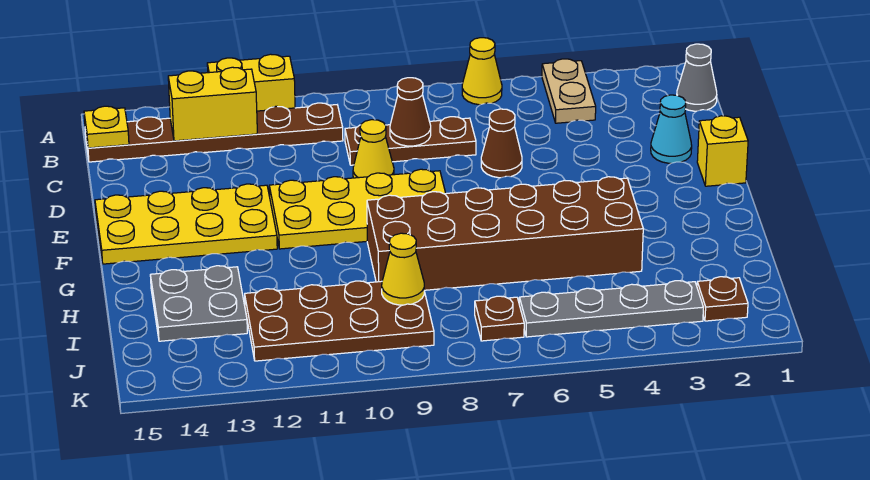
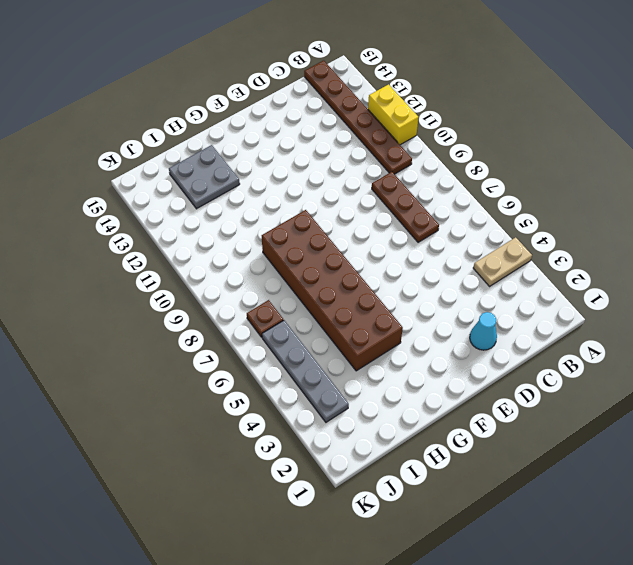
none -> yellow 1x1 cone [462,38,502,105]
none -> grey 1x1 cone [677,44,717,111]
none -> brown 1x1 cone [481,109,522,178]

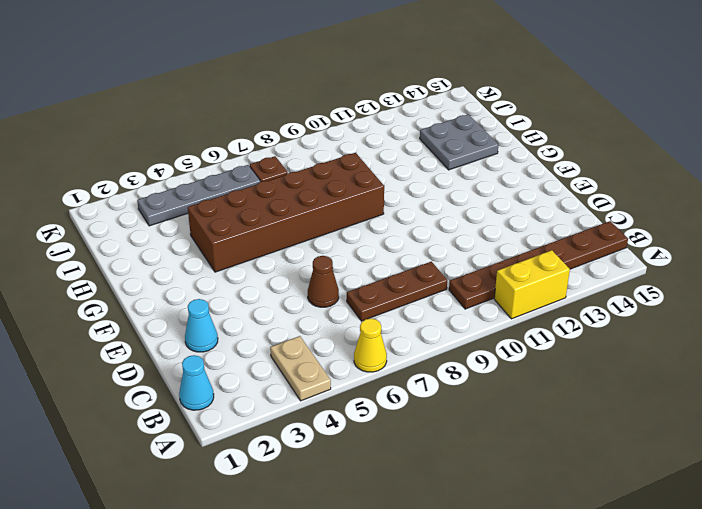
cyan 1x1 cone [179,355,214,410] -> grey 1x1 cone [677,44,717,111]
none -> yellow 1x1 cone [353,120,394,178]
none -> yellow 1x1 brick [697,116,748,186]
none -> yellow 2x4 plate [269,169,446,249]

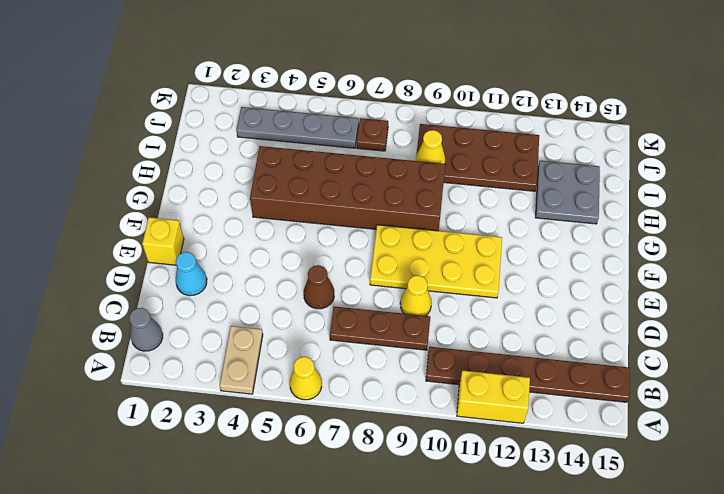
none -> yellow 2x4 plate [95,184,277,264]
none -> brown 1x1 plate [697,277,748,321]
none -> yellow 1x2 brick [168,67,257,141]

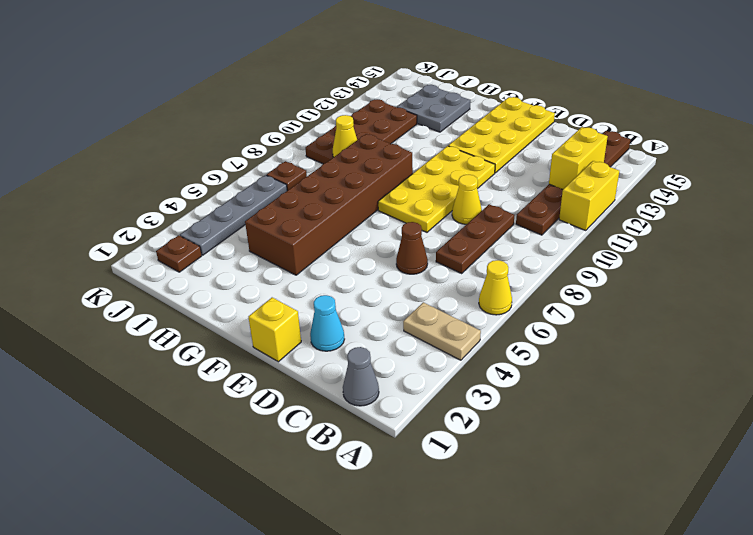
none -> yellow 1x1 plate [84,106,129,148]
none -> brown 1x1 cone [390,78,431,146]

